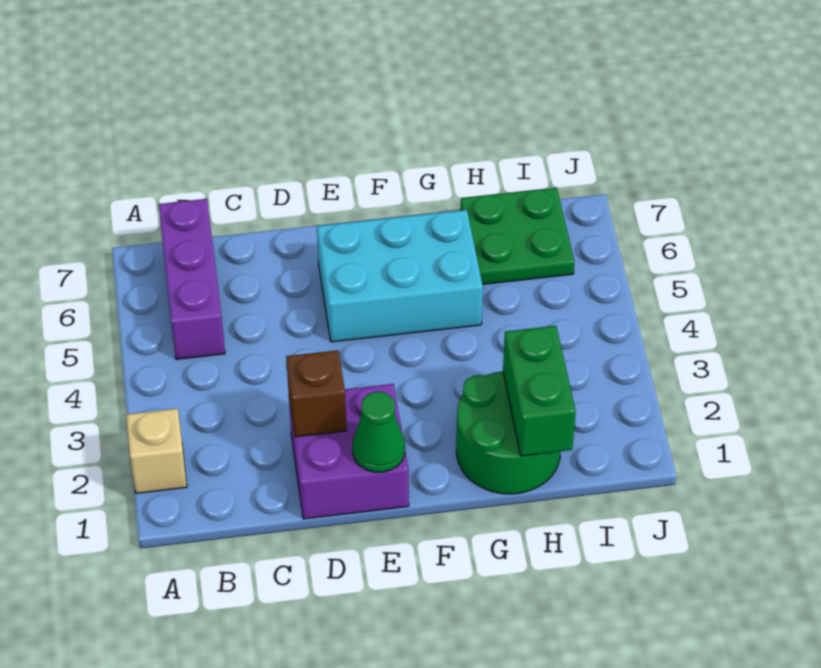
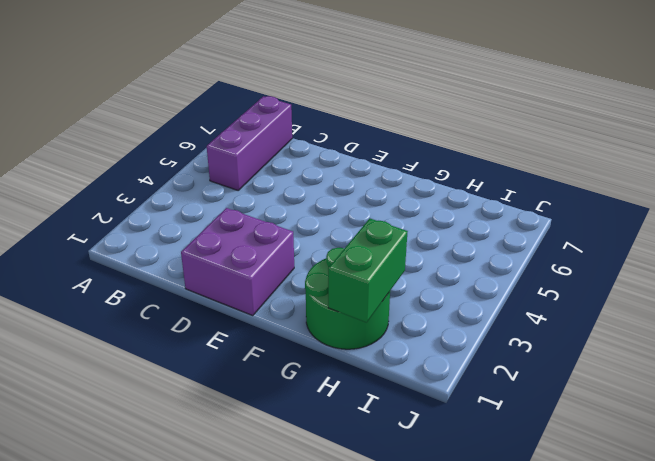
none -> tan 1x1 brick [126,408,187,493]
none -> cyan 2x3 brick [317,210,483,342]

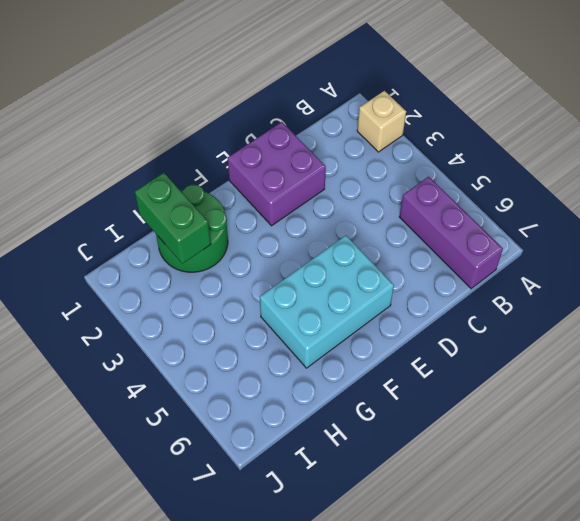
none -> green 2x2 plate [461,188,574,284]
none -> brown 1x1 brick [286,350,346,437]

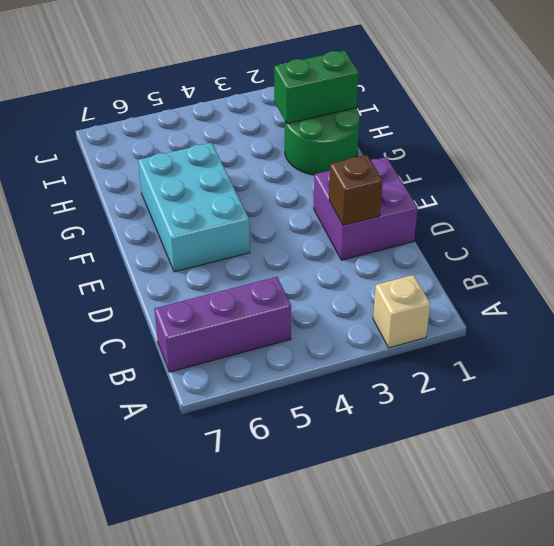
none -> green 2x2 plate [461,188,574,284]
none -> green 1x1 cone [353,392,405,472]

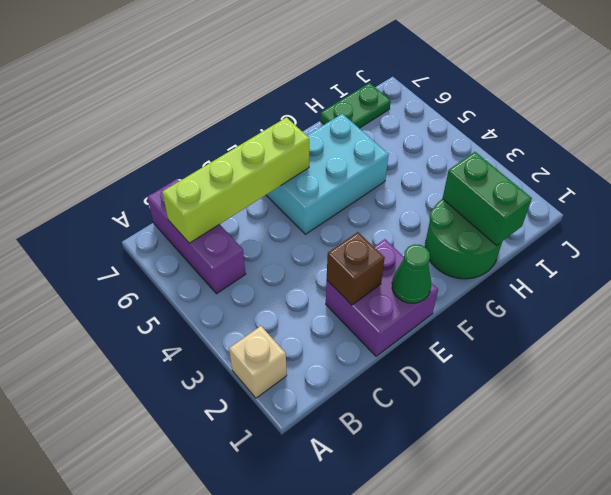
lime 1x4 brick [162,117,309,243] -> none
green 1x2 plate [320,83,391,128] -> green 2x2 plate [461,188,574,284]

